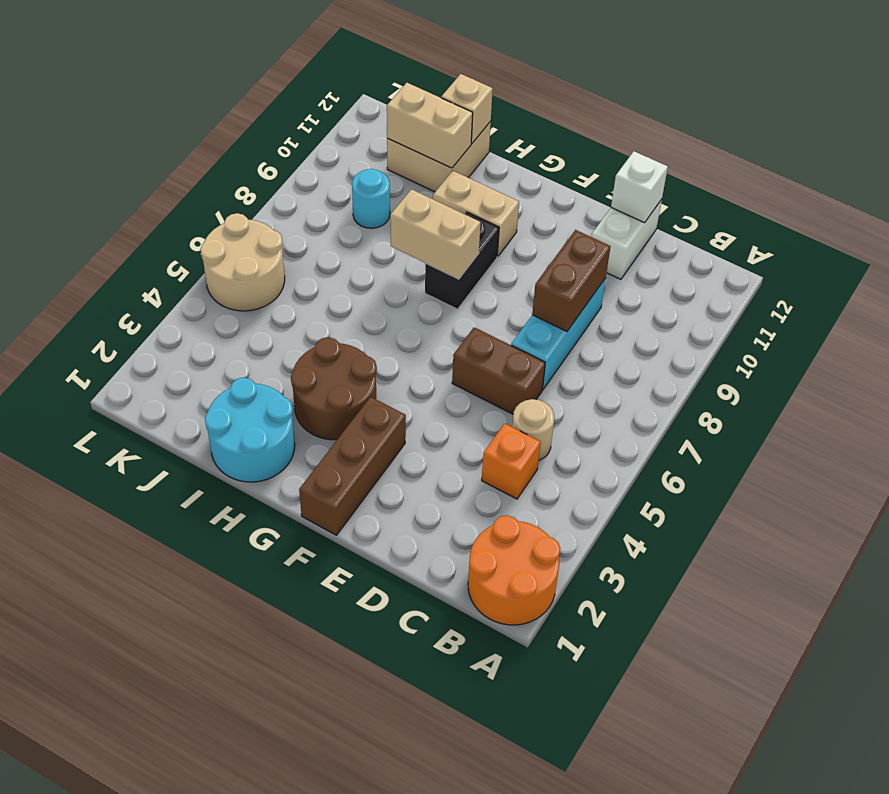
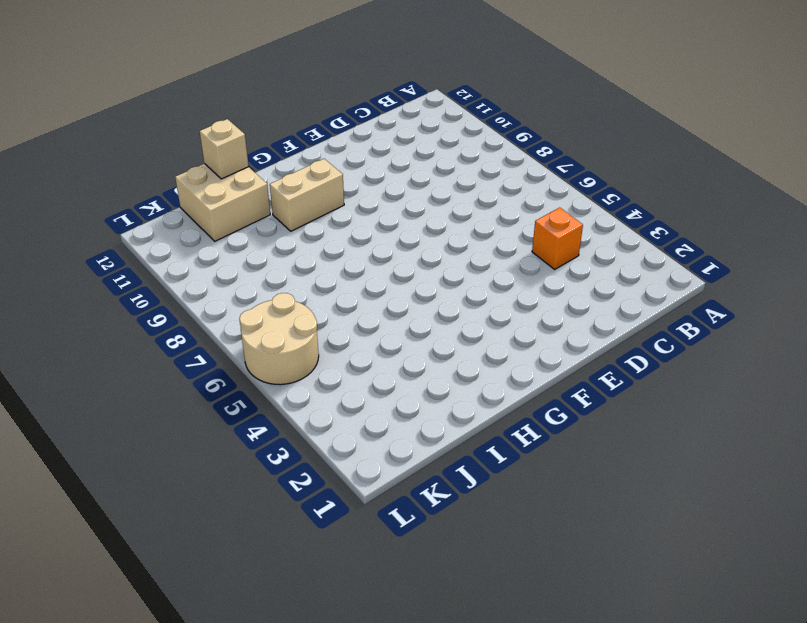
none -> orange 2x2 round brick [468,515,560,625]
none -> tan 1x1 round brick [512,399,554,460]
none -> brown 1x2 brick [452,327,545,414]

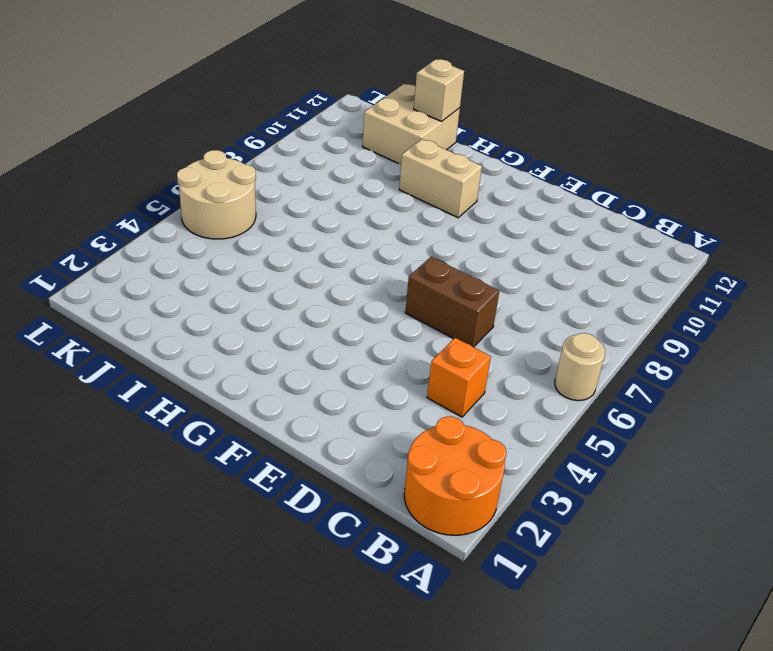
tan 1x1 round brick [555,333,605,401] -> tan 1x1 round brick moved to [512,399,554,460]
none -> cyan 1x3 brick [511,278,606,390]
none -> white 1x2 brick [592,199,662,279]
none -> brown 1x3 brick [299,397,406,535]

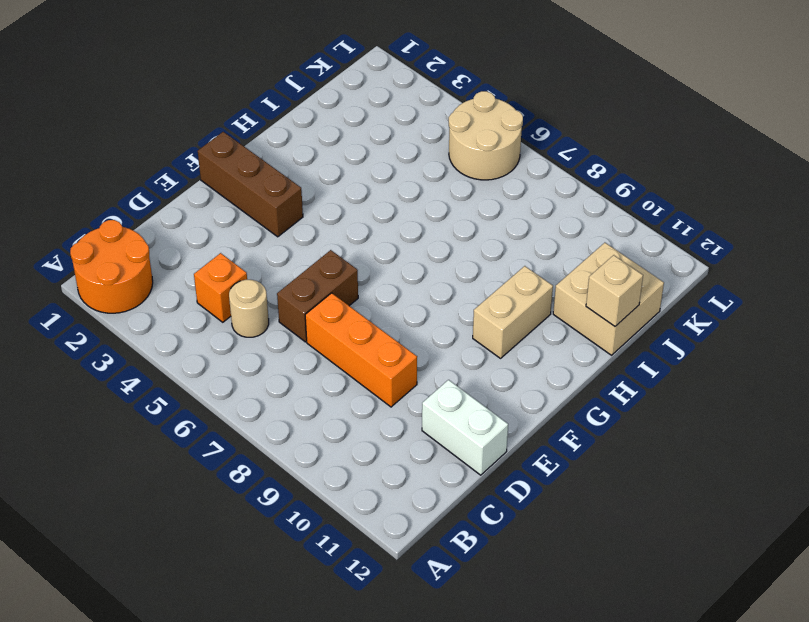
orange 1x3 brick [305,293,417,407] -> cyan 1x3 brick [511,278,606,390]
none -> brown 2x2 round brick [291,337,377,440]
none -> black 1x2 brick [425,212,499,309]
none -> cyan 2x2 round brick [205,378,295,482]

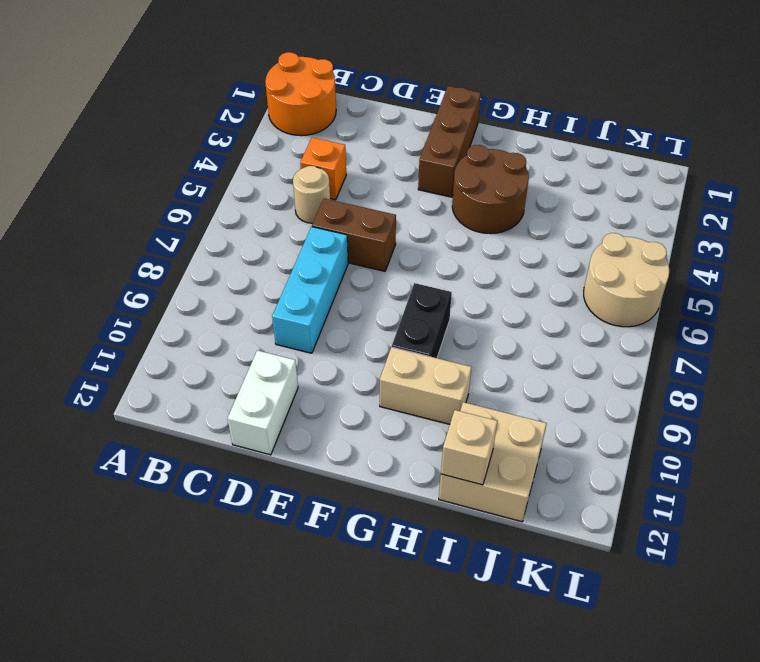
none -> cyan 2x2 round brick [205,378,295,482]
none -> cyan 1x1 round brick [352,169,390,228]
none -> brown 1x2 brick [532,230,610,331]

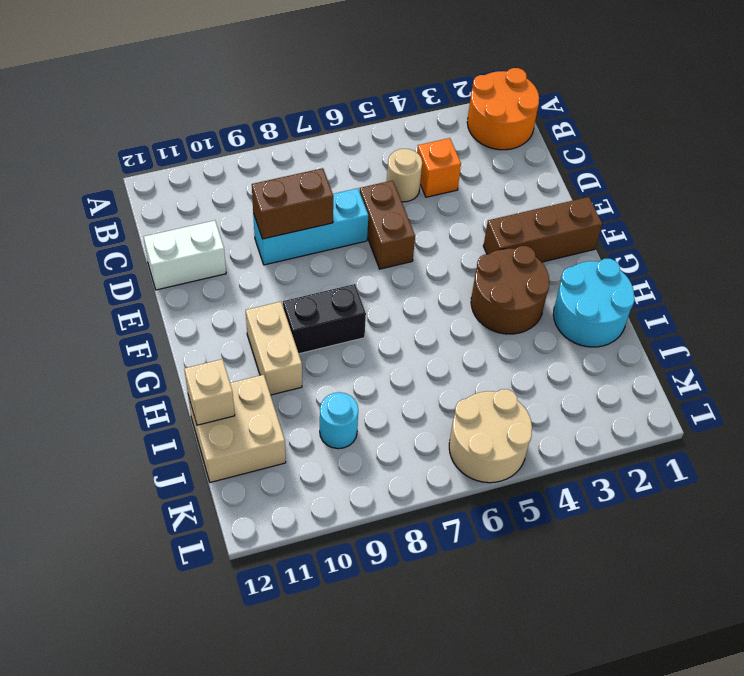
none -> white 1x1 brick [611,151,668,223]
none -> tan 1x2 brick [390,189,481,279]
none -> tan 1x2 brick [387,83,473,168]

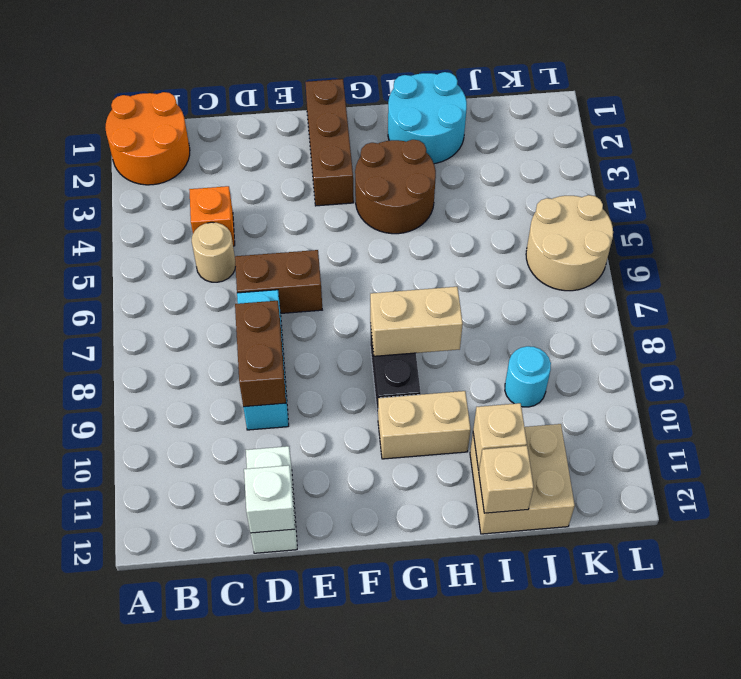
tan 1x1 brick [473,403,527,470] -> tan 1x2 brick [387,83,473,168]

